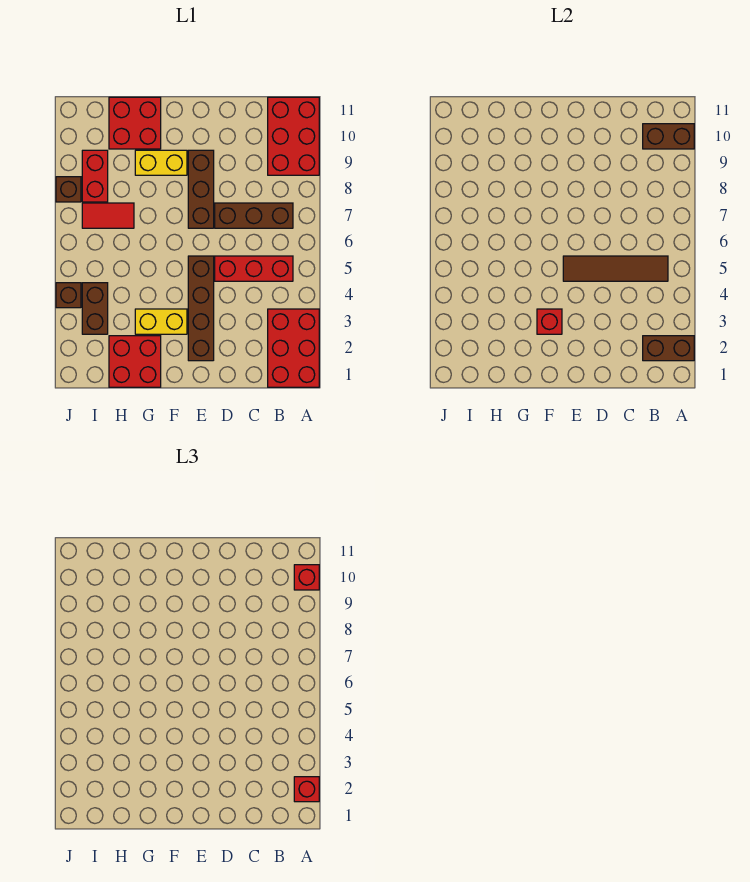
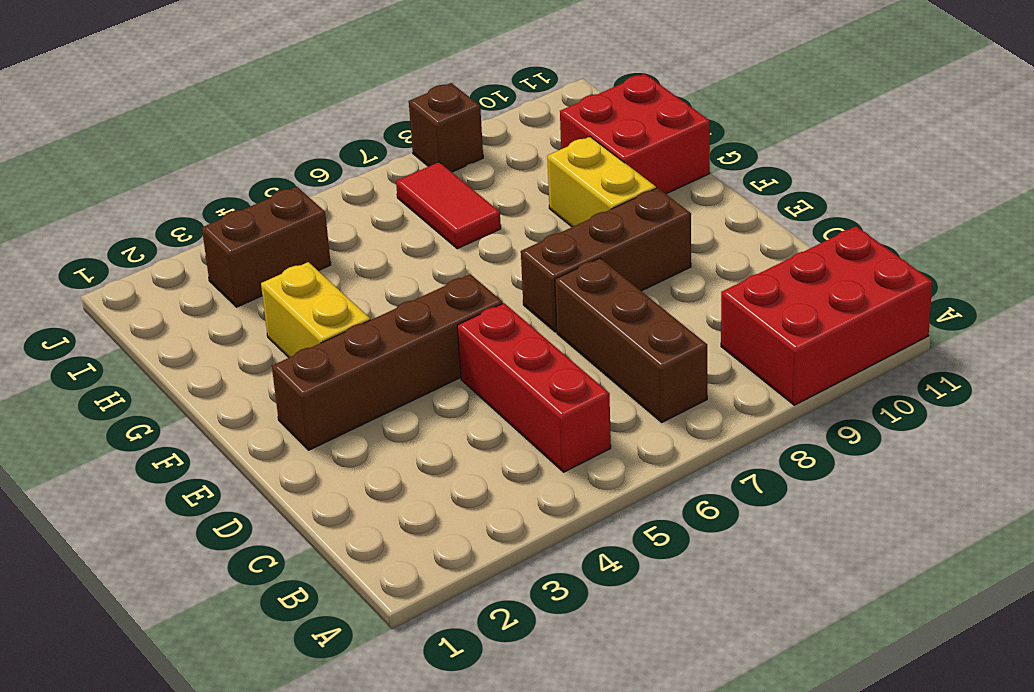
none -> red 2x3 brick [268,309,319,387]
none -> red 2x2 brick [109,336,161,387]
none -> red 1x2 brick [82,150,108,202]

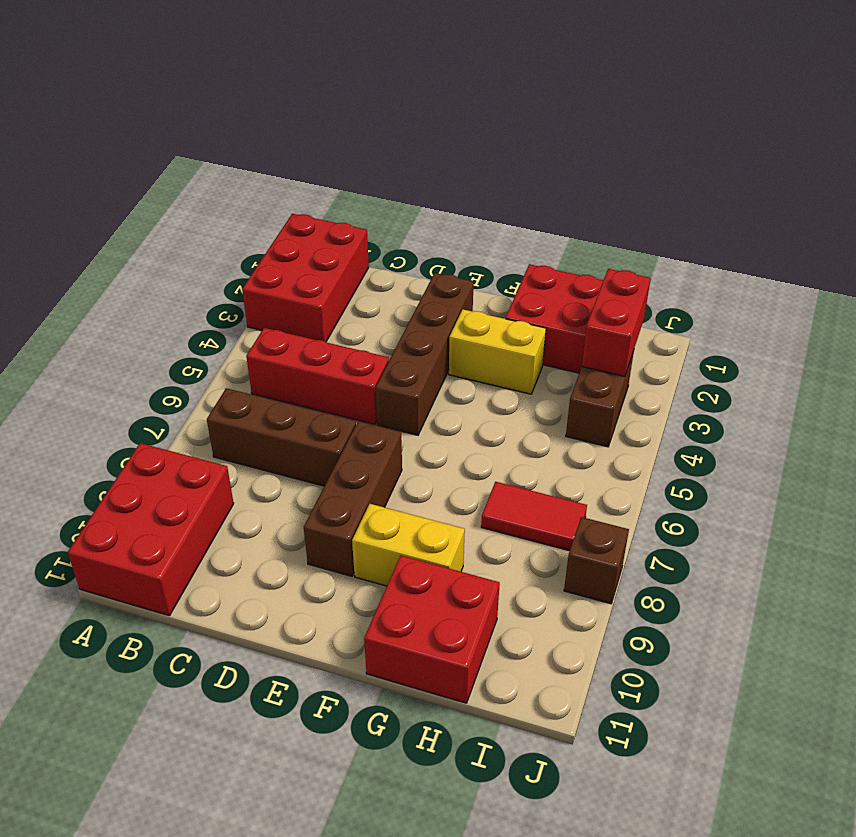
red 1x2 brick [582,269,651,376] -> red 1x2 brick moved to [82,150,108,202]
none -> brown 1x1 brick [56,283,81,308]
none -> brown 1x2 brick [643,336,694,361]
none -> brown 1x2 brick [643,124,694,149]

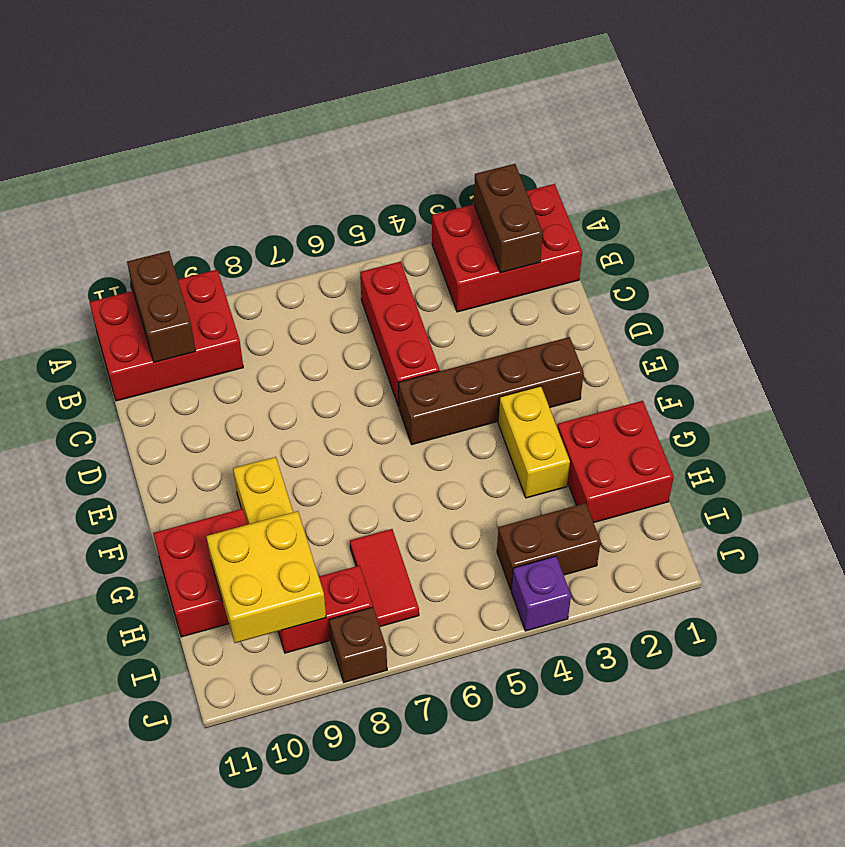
yellow 2x2 brick [206,511,326,643] -> none
purple 1x1 brick [511,556,571,631] -> brown 1x1 brick [56,283,81,308]
none -> brown 1x3 brick [215,203,293,228]
none -> brown 1x3 brick [188,150,214,228]
none -> brown 1x4 tile [563,256,668,281]

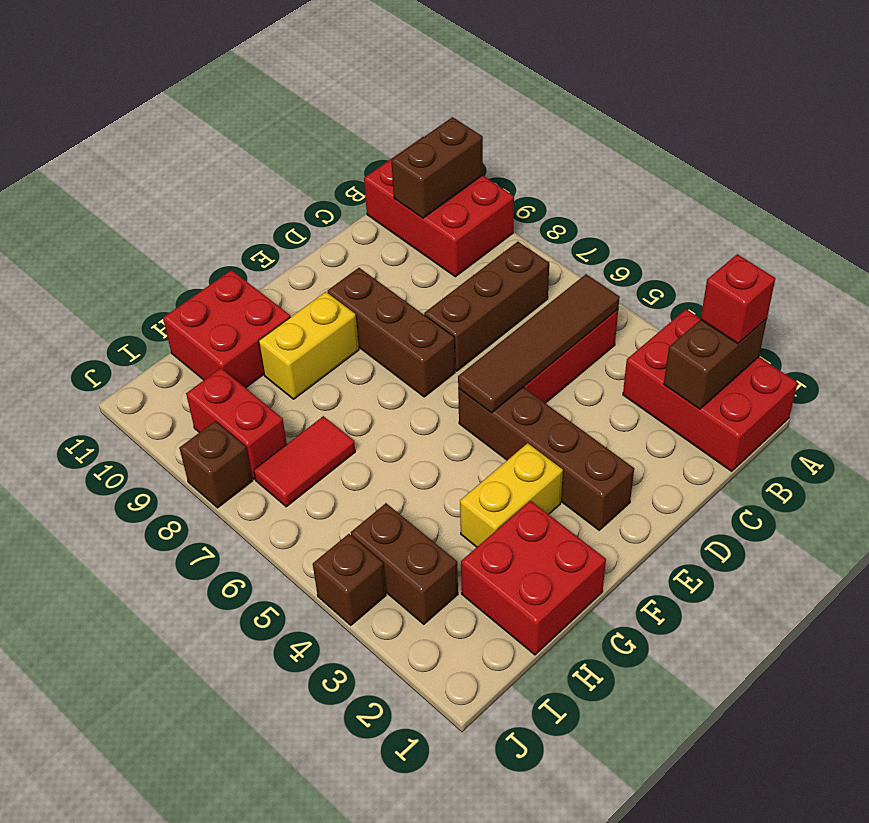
none -> red 1x1 brick [537,309,562,334]
none -> red 1x1 brick [294,565,319,590]

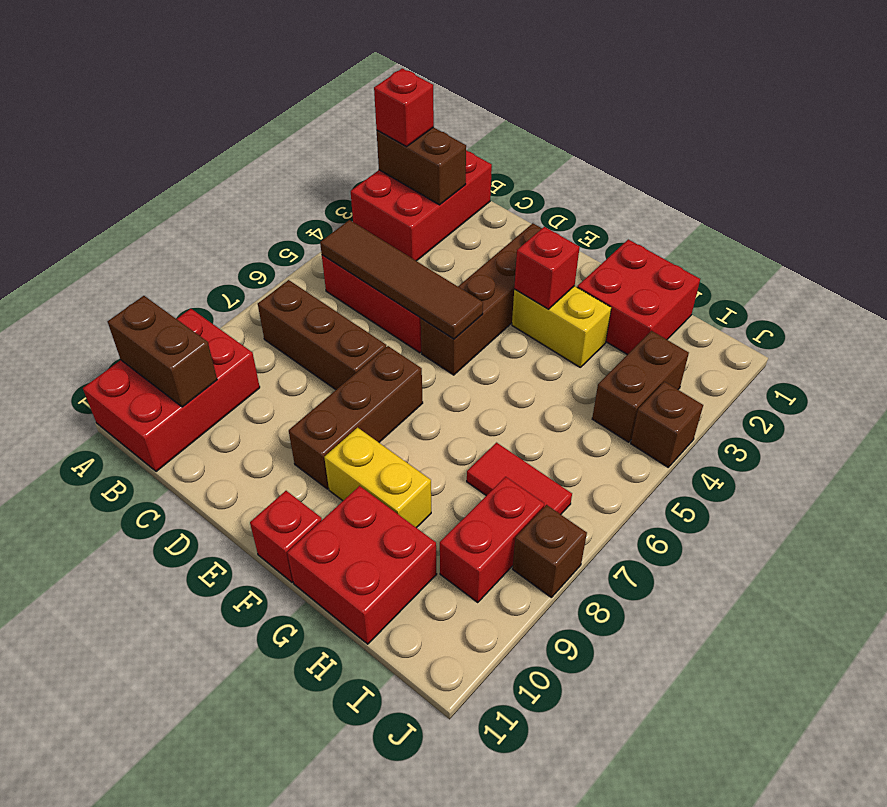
red 1x1 brick [250,491,322,582] -> red 1x1 brick moved to [294,565,319,590]

